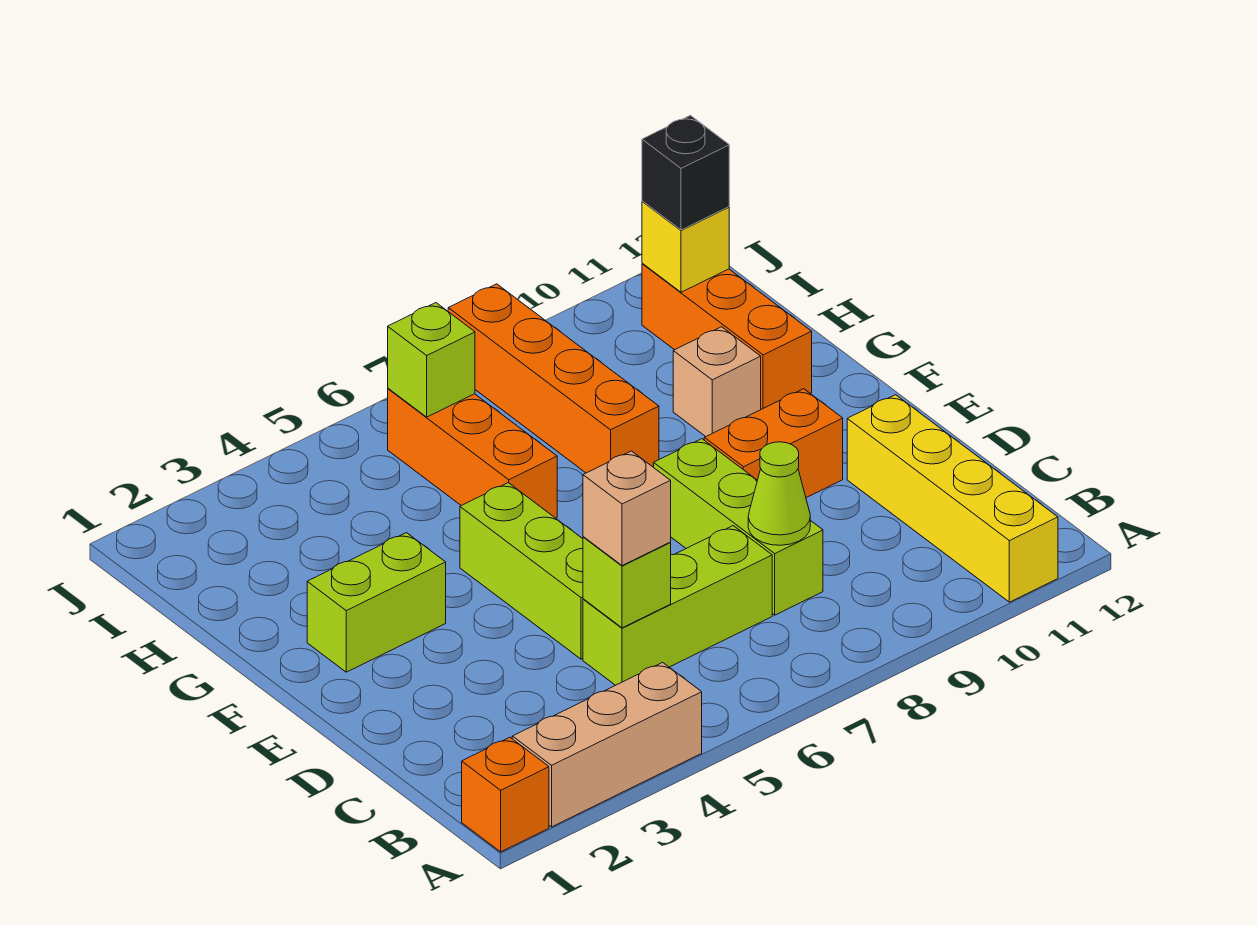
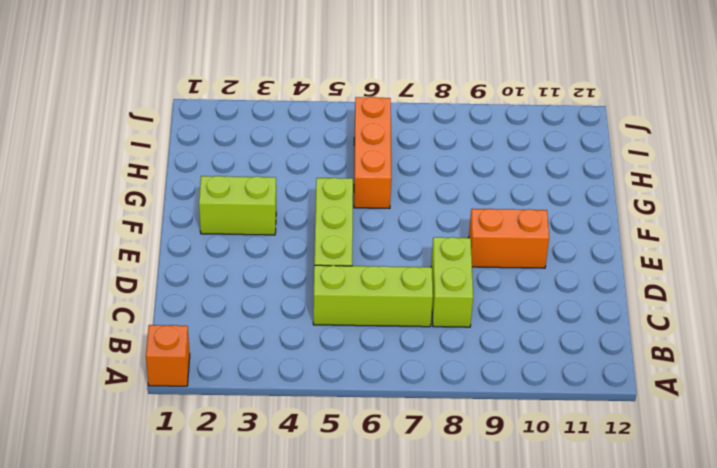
lime 1x2 brick [431,237,473,327] -> lime 1x3 brick [654,439,823,615]
none -> tan 1x3 brick [512,662,702,827]
none -> yellow 1x4 brick [847,395,1058,602]
none -> orange 1x4 brick [448,284,659,473]

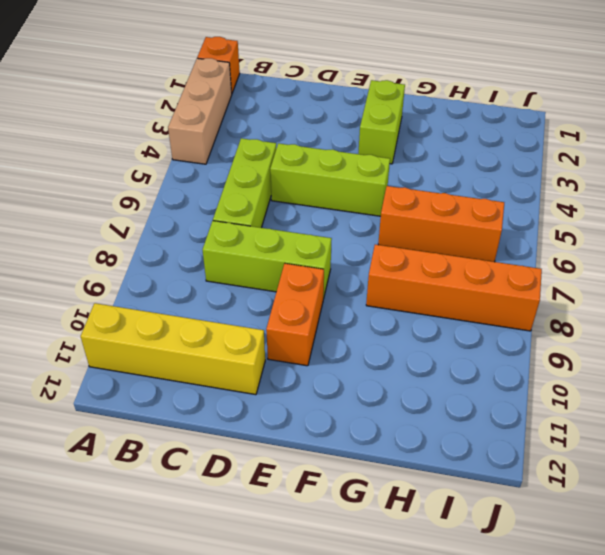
none -> tan 1x1 brick [673,327,761,437]
none -> orange 1x3 brick [642,263,812,409]
none -> lime 1x1 brick [583,537,671,628]

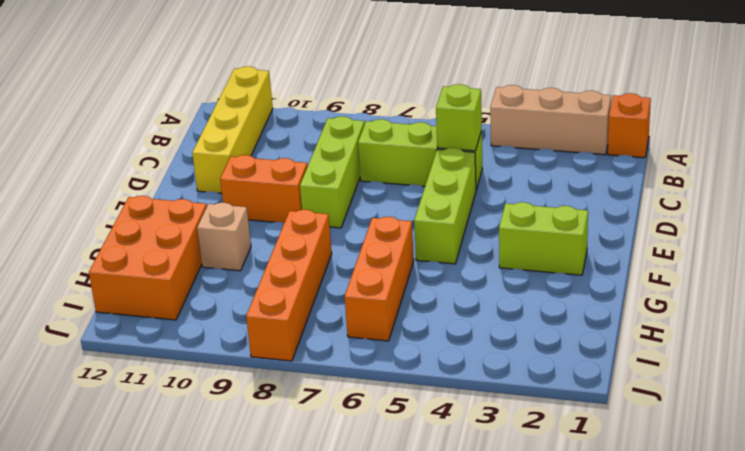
orange 2x3 brick [89,196,207,320] -> orange 1x3 brick [642,263,812,409]
none -> lime 1x1 cone [748,442,810,545]
none -> lime 1x1 brick [388,303,475,417]
none -> yellow 1x1 brick [642,201,729,292]

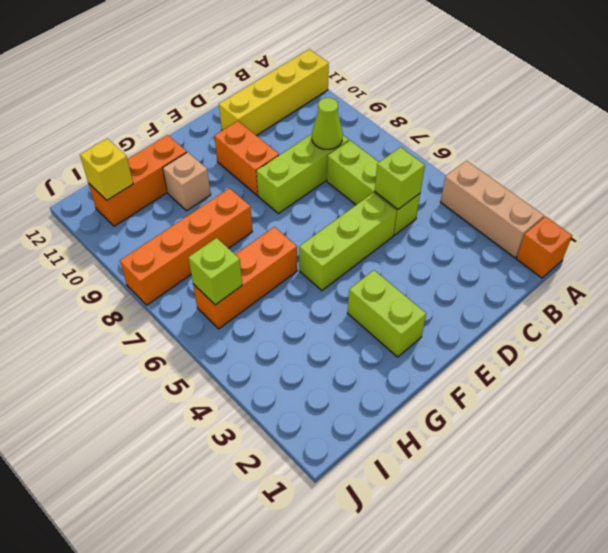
none -> tan 1x1 brick [583,451,671,566]
none -> black 1x1 brick [642,115,729,230]

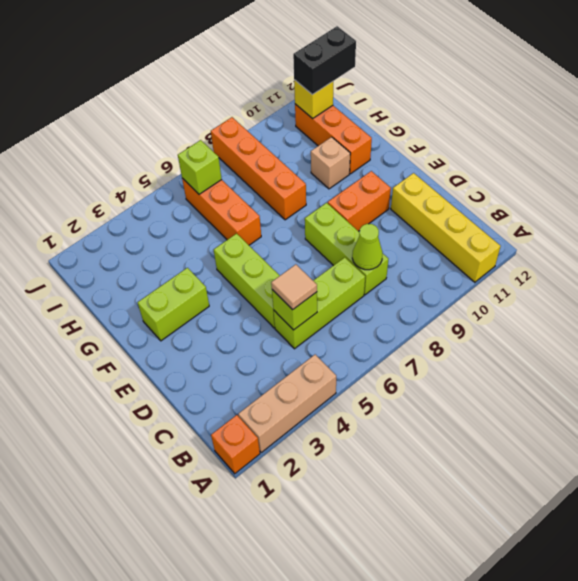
tan 1x1 tile [271,264,317,310] -> tan 1x1 brick [583,451,671,566]
black 1x2 brick [293,26,356,95] -> black 1x1 brick [642,115,729,230]

